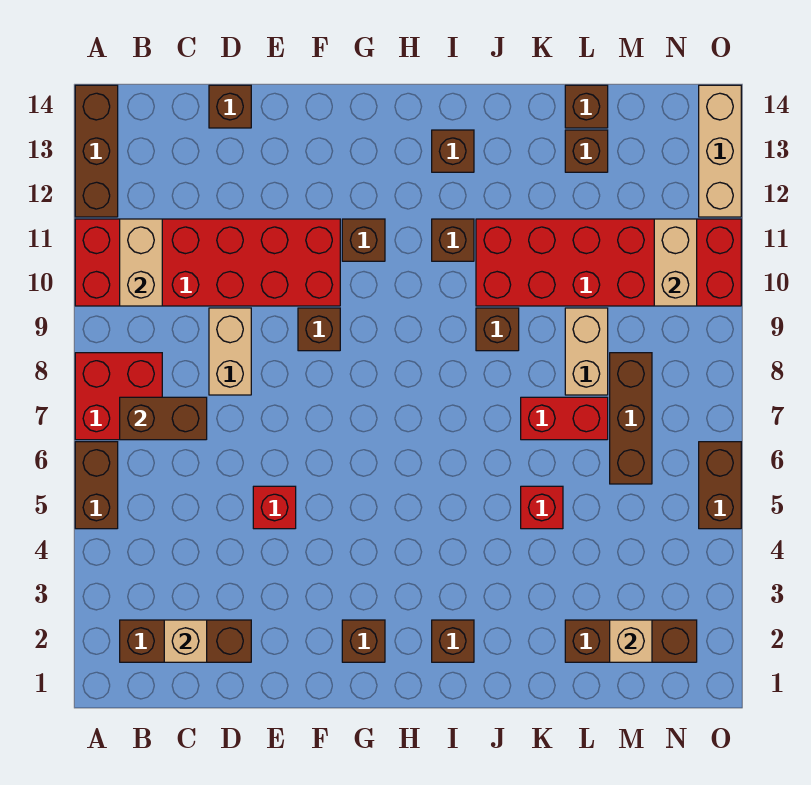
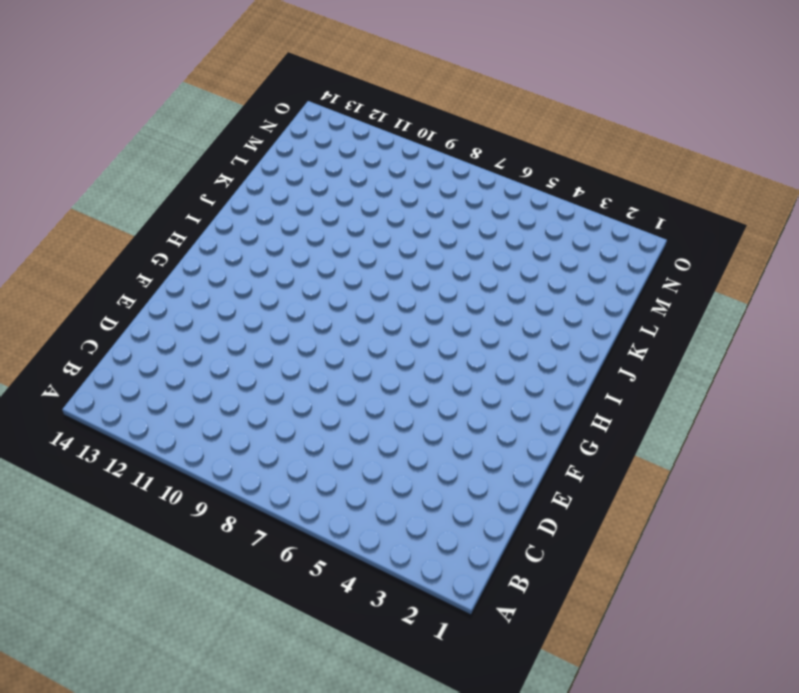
none -> brown 1x2 brick [75,442,118,529]
none -> red 2x2 brick [75,353,162,440]
none -> red 2x6 brick [75,219,340,306]
none -> brown 1x3 brick [75,85,118,217]

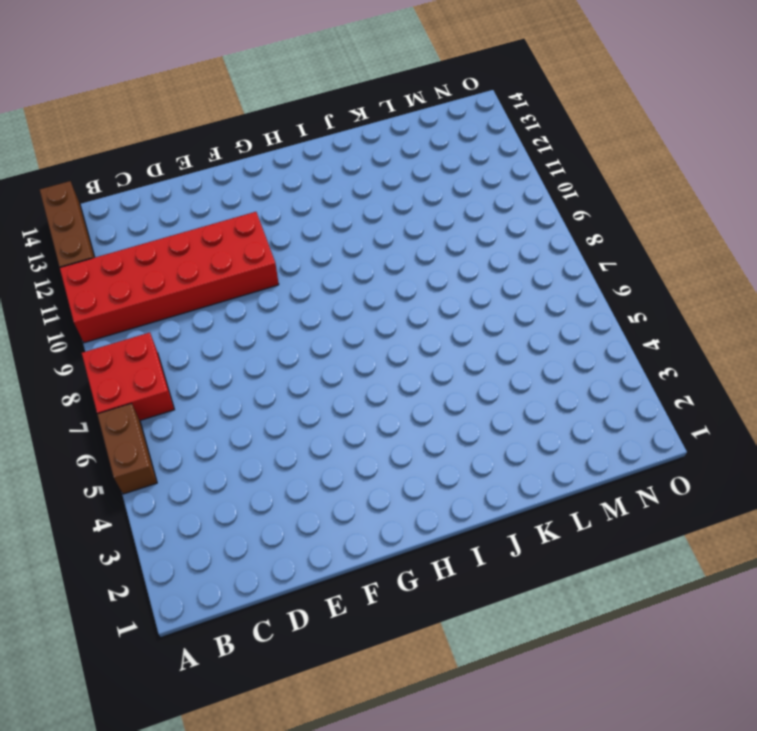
none -> brown 1x3 brick [120,620,251,662]
none -> tan 1x2 brick [209,308,251,395]
none -> brown 1x1 brick [209,85,251,128]
none -> red 1x1 brick [253,486,296,529]

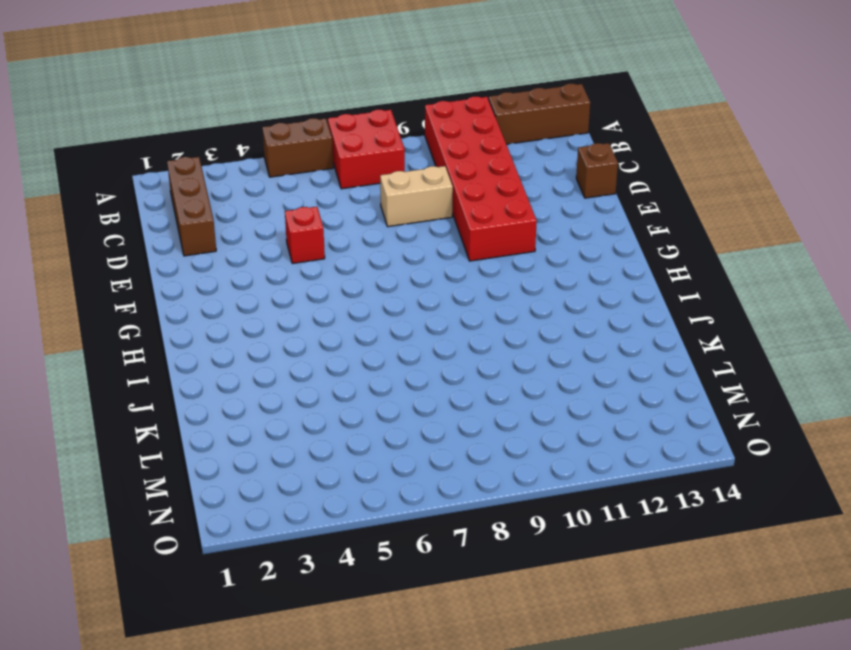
none -> brown 1x1 brick [298,308,340,351]
none -> brown 1x1 brick [342,620,385,662]
none -> brown 1x1 brick [342,219,385,261]
none -> brown 1x1 brick [432,620,474,662]

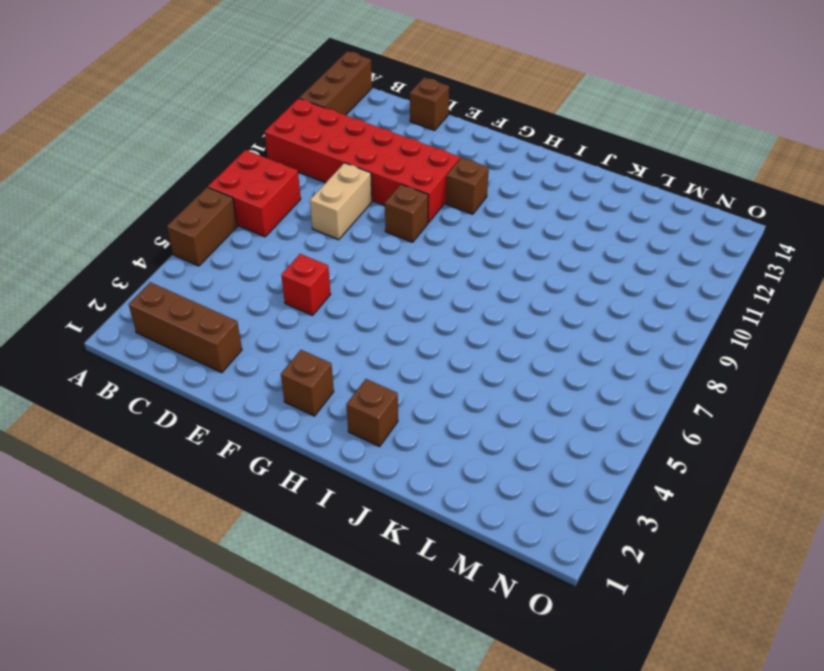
none -> brown 1x1 brick [432,219,474,261]
none -> brown 1x1 brick [432,130,474,172]
none -> brown 1x1 brick [476,308,519,351]
none -> red 2x6 brick [476,219,741,306]

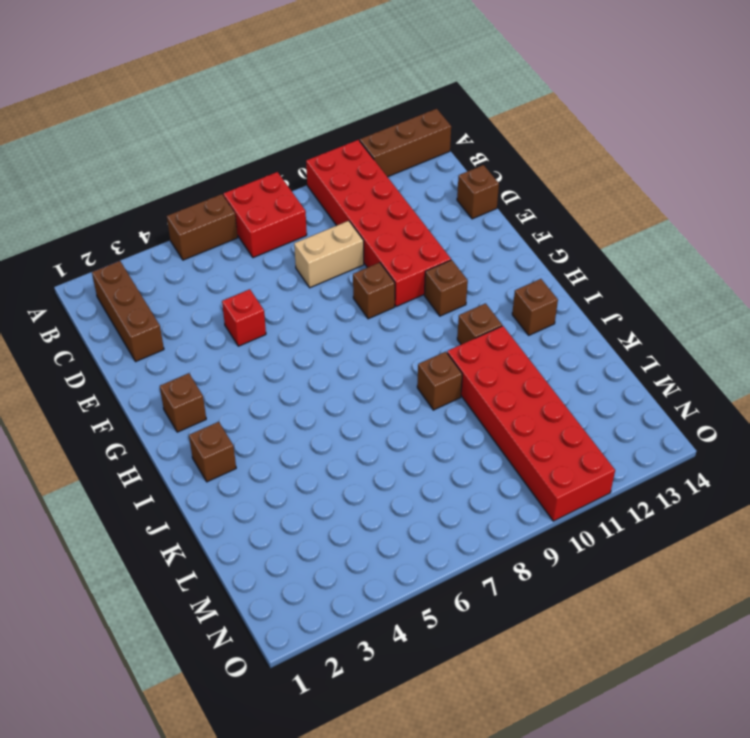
none -> red 1x1 brick [521,486,563,529]
none -> red 1x2 brick [521,397,608,440]
none -> brown 1x3 brick [565,620,697,662]
none -> tan 1x2 brick [565,308,608,395]

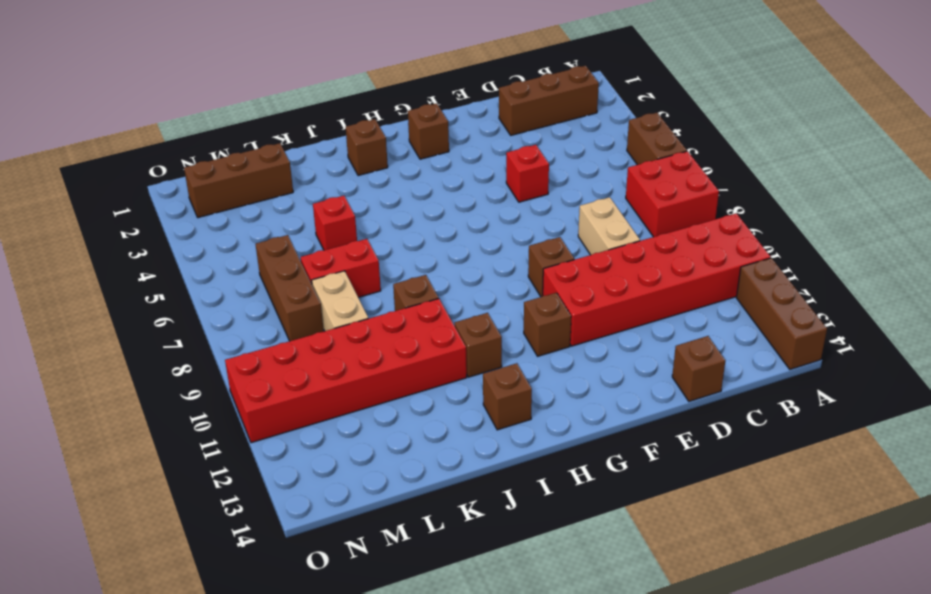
none -> brown 1x1 brick [565,130,608,172]
none -> brown 1x1 brick [565,85,608,128]
none -> brown 1x2 brick [699,442,741,529]
none -> tan 1x3 brick [699,85,741,217]

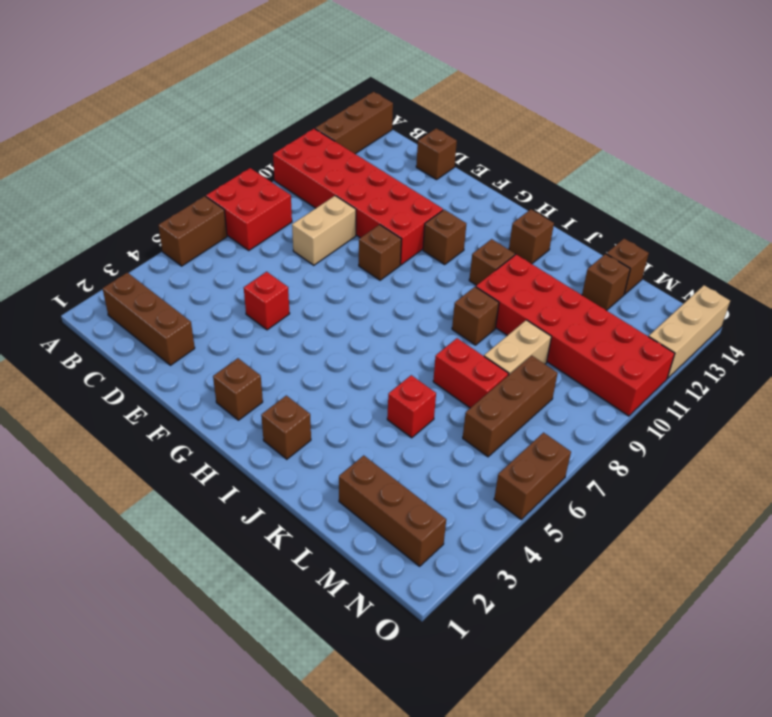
none -> brown 1x2 brick [120,397,207,440]
none -> tan 1x2 brick [120,219,162,306]
none -> tan 1x1 brick [164,620,207,662]
none -> tan 1x1 brick [610,620,652,662]

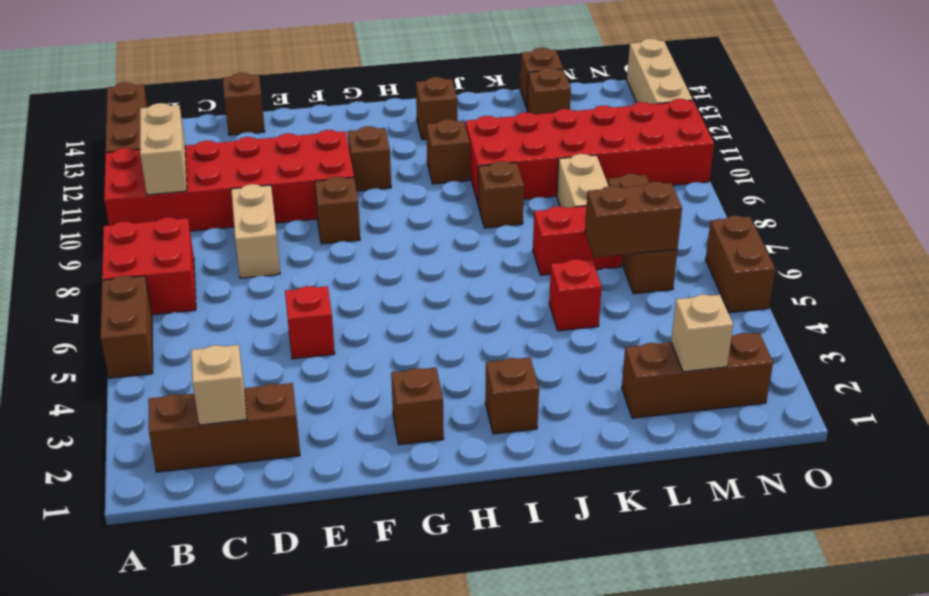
brown 1x2 brick [585,182,682,258] -> brown 1x2 brick moved to [120,397,207,440]
none -> tan 1x2 brick [654,219,697,306]

